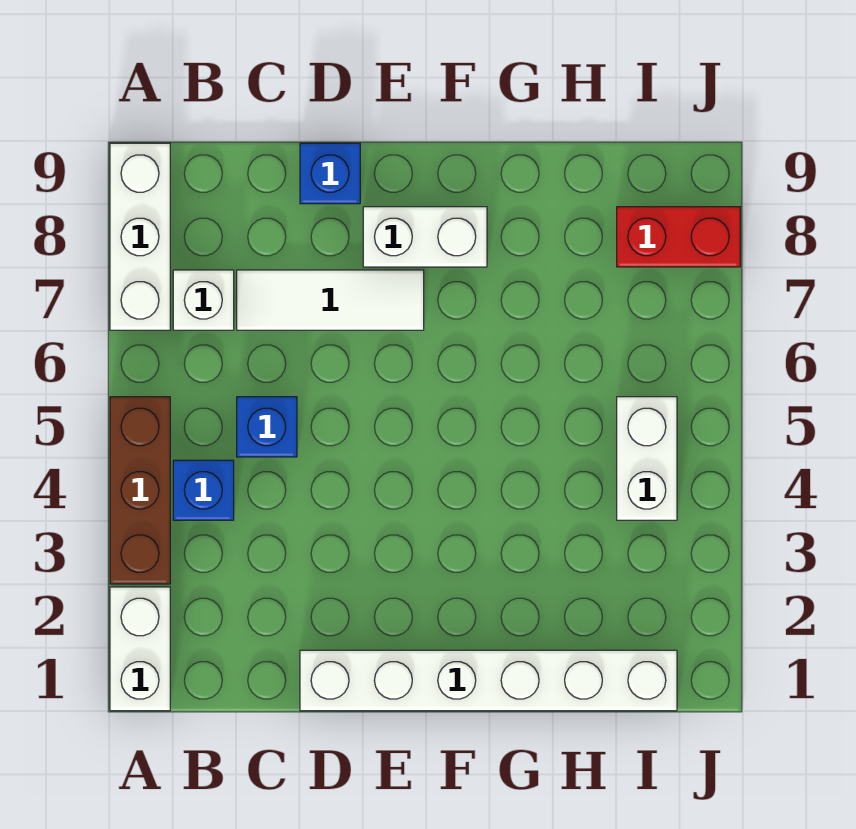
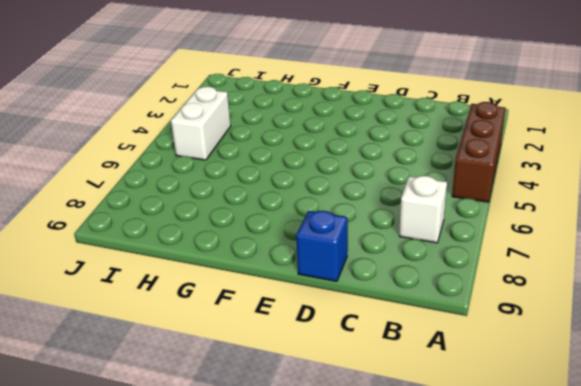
none -> white 1x2 brick [110,587,170,711]
none -> white 1x3 brick [110,143,170,330]
none -> blue 1x1 brick [173,460,234,520]

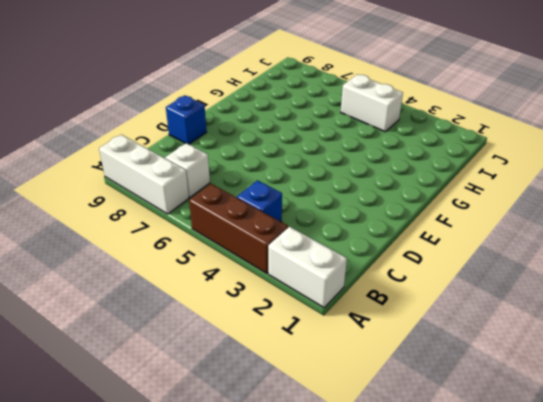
none -> blue 1x1 brick [237,397,297,457]
none -> white 1x3 tile [237,270,424,330]
none -> white 1x6 brick [300,650,677,711]

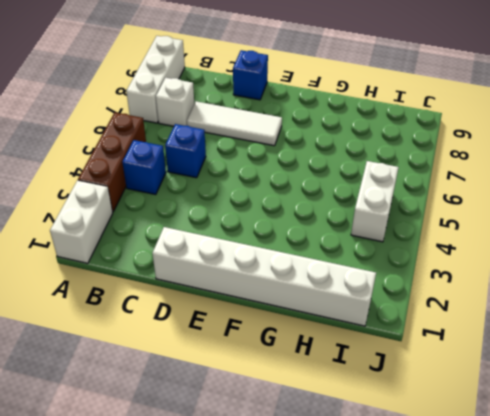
none -> white 1x2 brick [363,207,487,267]
none -> red 1x2 brick [617,207,740,267]

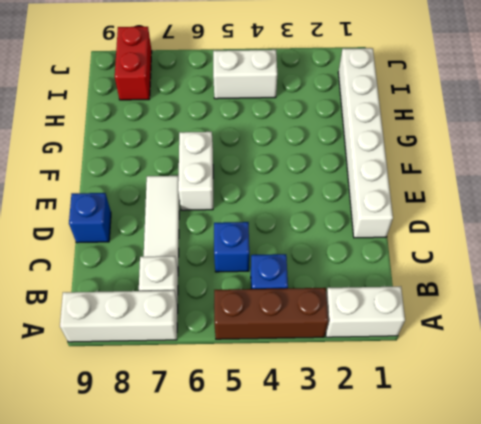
white 1x2 brick [178,132,213,210] -> white 1x2 brick moved to [363,207,487,267]

